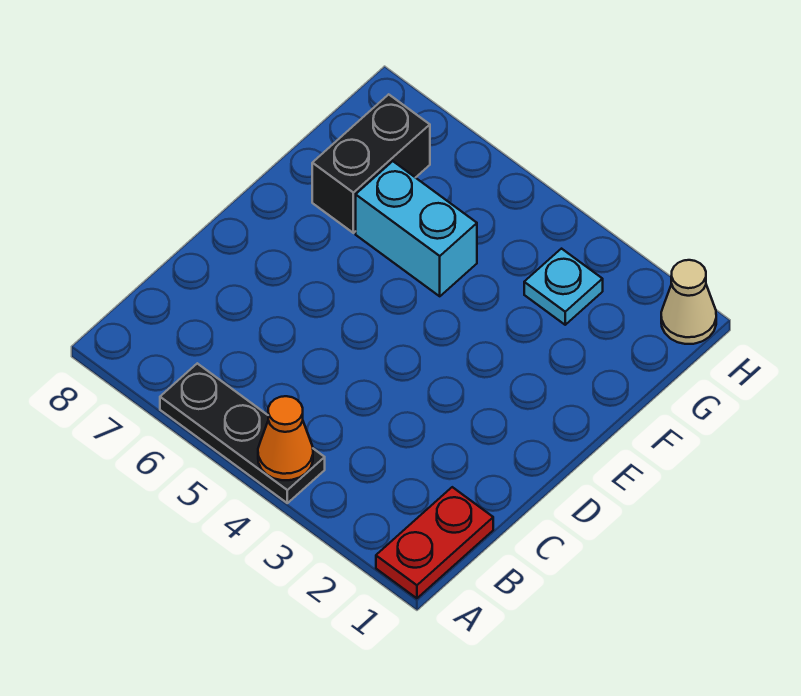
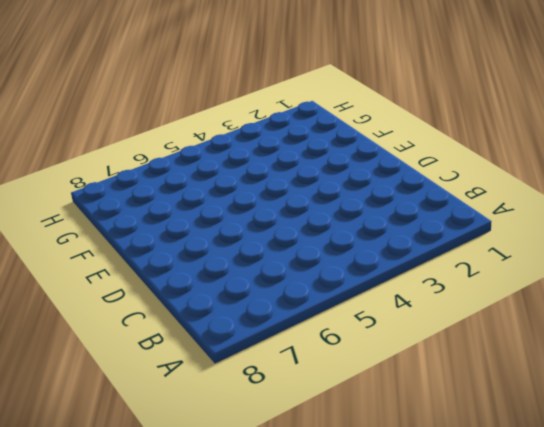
none -> red 1x2 plate [376,487,493,598]
none -> black 1x3 plate [160,363,325,503]

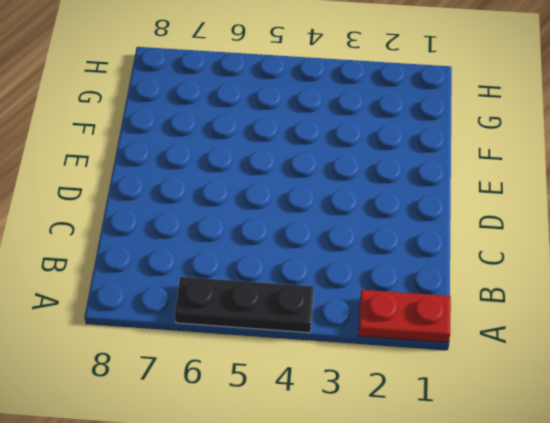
red 1x2 plate [358,290,451,343] -> red 1x2 plate turned to [376,487,493,598]
none -> cyan 1x2 brick [356,161,477,296]
none -> black 1x2 brick [312,94,430,233]

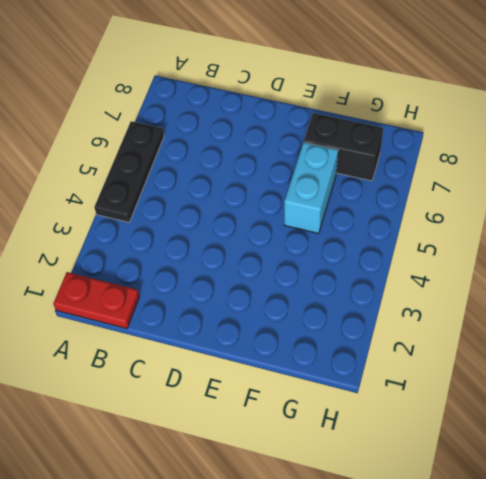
none -> cyan 1x1 plate [524,249,603,325]
none -> tan 1x1 cone [661,260,716,344]

